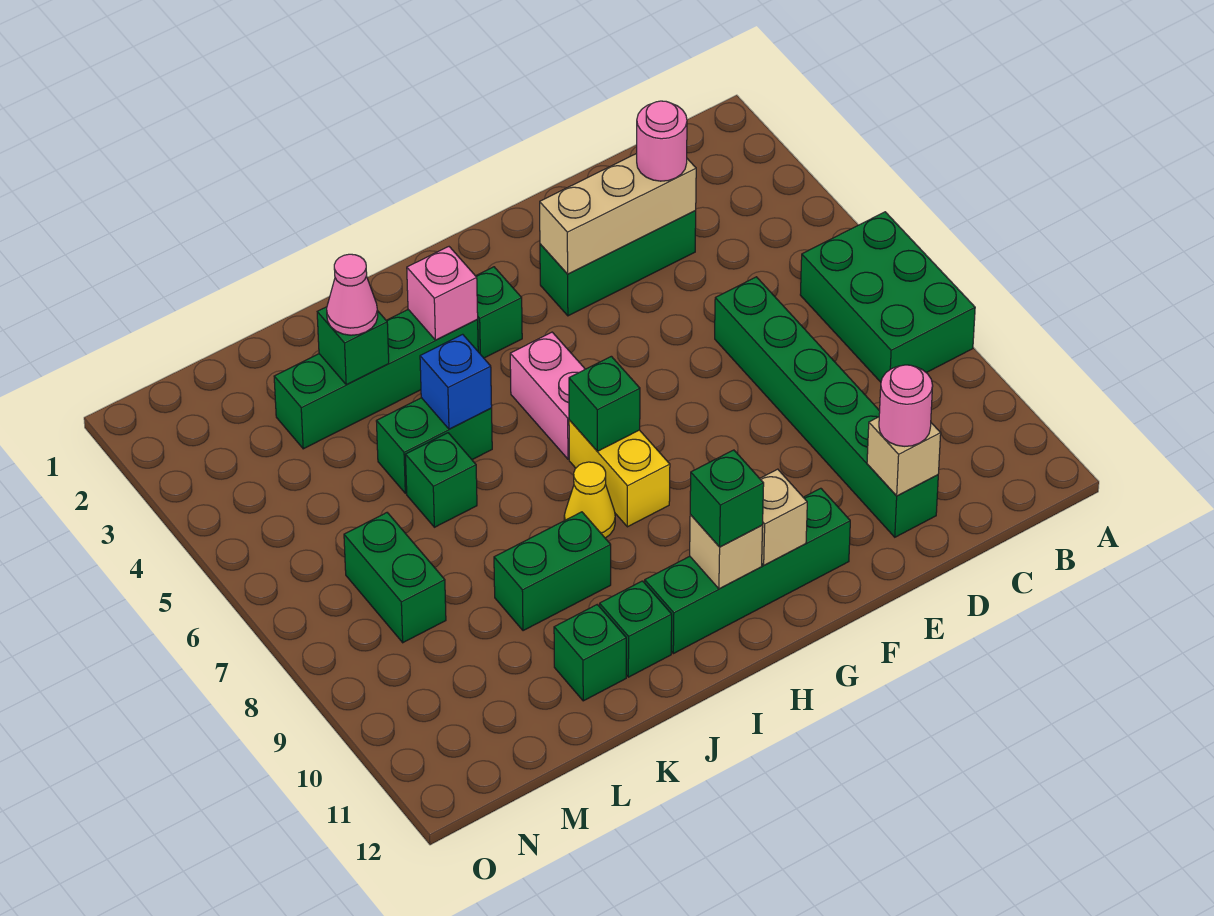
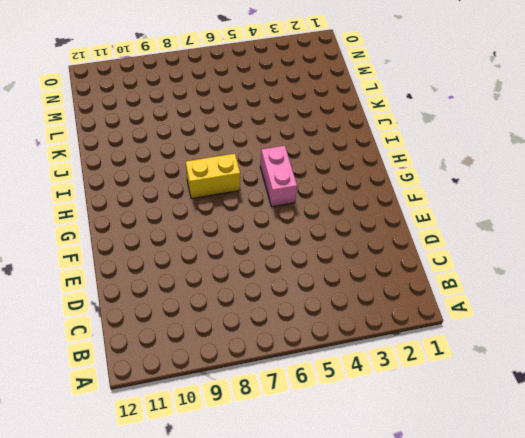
pink 1x2 brick [260,146,297,207] -> pink 1x2 brick turned to [510,332,585,459]
none -> green 2x3 brick [800,212,975,382]
none -> green 1x3 brick [540,211,696,316]
none -> green 1x6 brick [715,277,938,537]

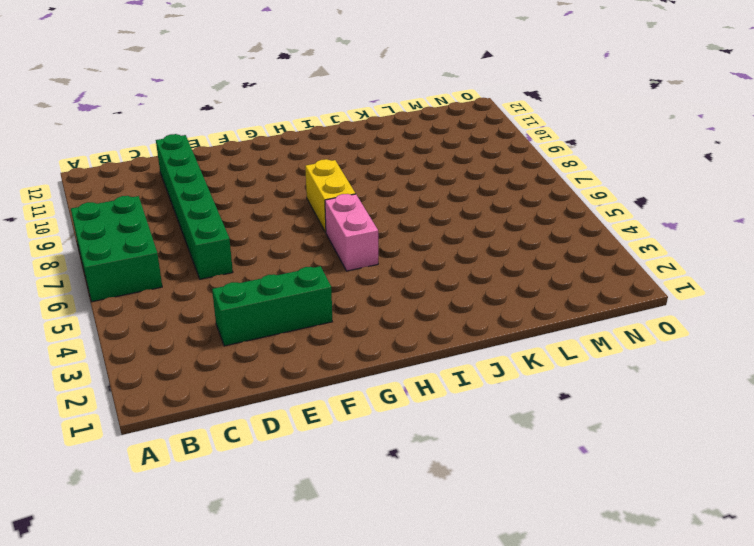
none -> green 1x4 brick [645,488,850,654]
none -> green 1x1 brick [476,267,522,358]
none -> green 1x4 brick [274,310,478,449]

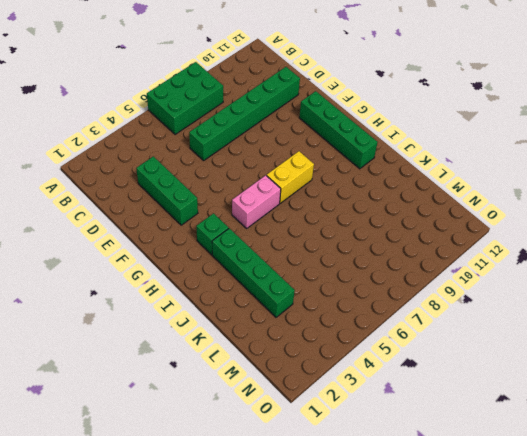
none -> yellow 1x1 cone [564,462,615,538]
none -> green 1x2 brick [376,398,492,493]
none -> green 1x2 brick [494,512,611,631]

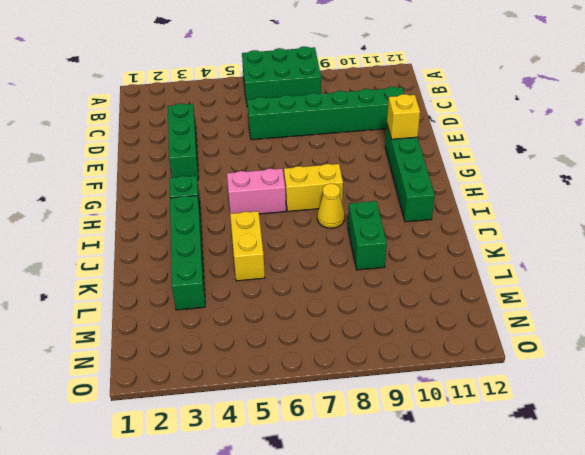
yellow 1x1 brick [387,94,420,139] -> none
yellow 1x2 brick [230,211,265,281] -> green 1x2 brick [376,398,492,493]
none -> green 1x1 brick [600,581,672,677]
none -> green 1x1 brick [406,433,477,527]
none -> green 1x1 brick [554,605,626,701]

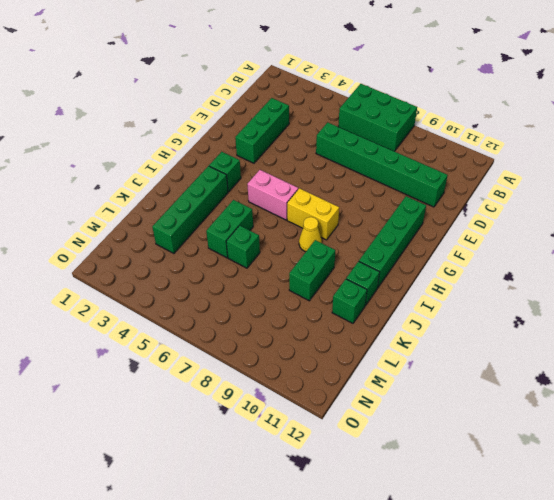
none -> green 1x2 brick [344,513,446,643]
none -> tan 1x3 brick [540,154,696,274]
none -> tan 1x1 brick [867,417,941,496]

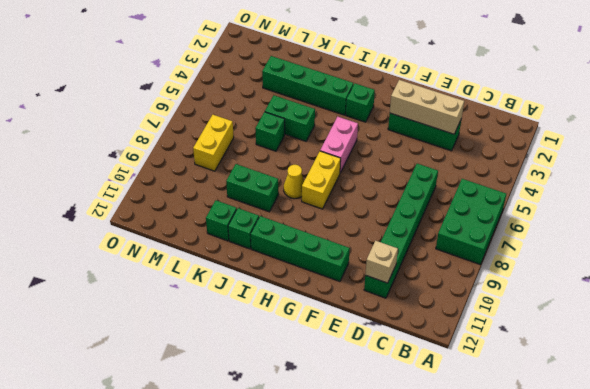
yellow 1x2 brick [193,115,234,171] -> green 1x2 brick [344,513,446,643]
none -> tan 1x1 brick [760,469,807,565]
none -> green 1x1 brick [569,356,640,451]
none -> tan 1x1 brick [690,515,763,589]

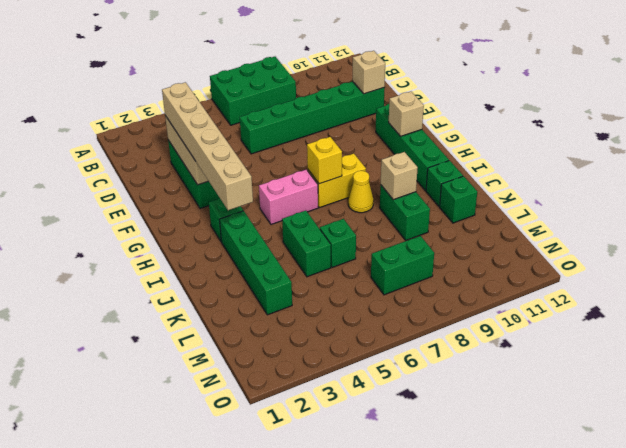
tan 1x6 brick [162,82,253,210] -> pink 1x1 round brick [637,101,687,181]
yellow 1x1 brick [307,137,342,184] -> green 1x1 brick [569,356,640,451]
tan 1x1 brick [381,152,418,200] -> tan 1x1 brick moved to [690,515,763,589]
none -> pink 1x1 brick [407,247,478,340]
none -> blue 1x1 brick [420,334,492,429]
none -> green 1x1 brick [317,307,389,385]

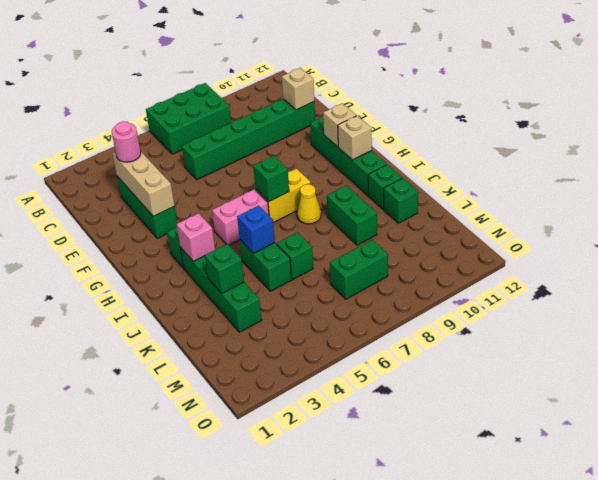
none -> pink 1x1 round brick [879,365,933,446]
none -> green 1x1 brick [690,450,764,547]
none -> pink 1x1 cone [327,254,378,335]

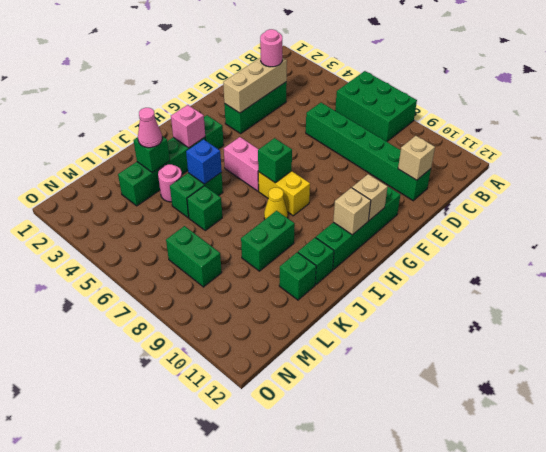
pink 1x1 round brick [158,164,182,202] -> pink 1x1 round brick moved to [879,365,933,446]
none -> green 1x1 brick [690,450,764,547]

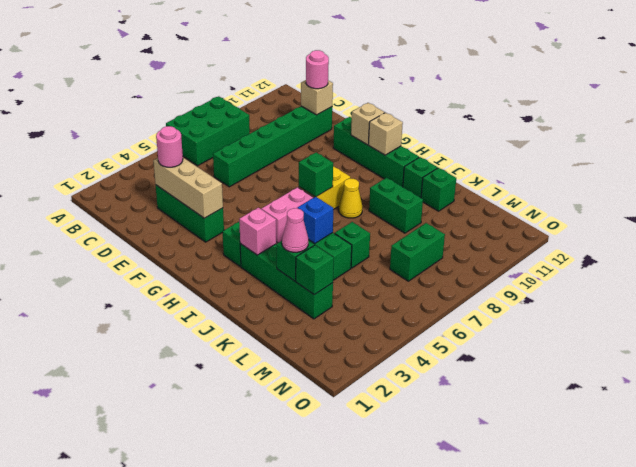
green 1x1 brick [296,245,334,295] -> green 1x1 brick moved to [690,450,764,547]

